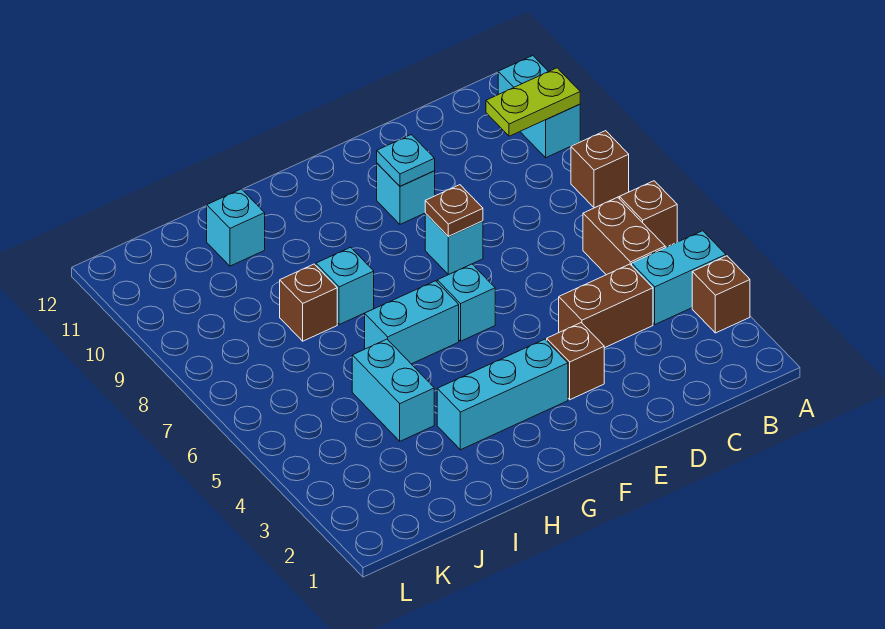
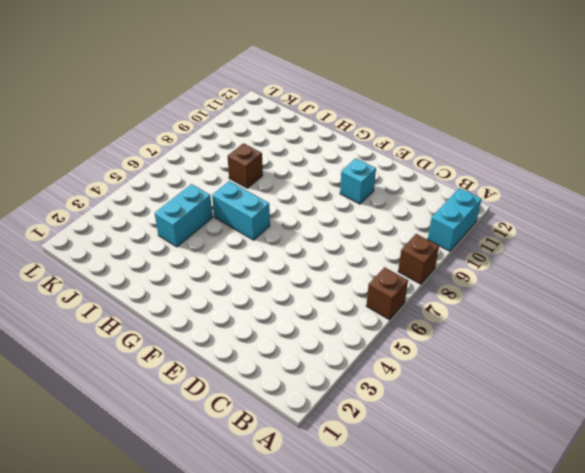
none -> brown 1x1 brick [692,256,750,333]
none -> cyan 1x2 brick [632,231,726,324]
none -> brown 1x2 brick [583,197,665,275]

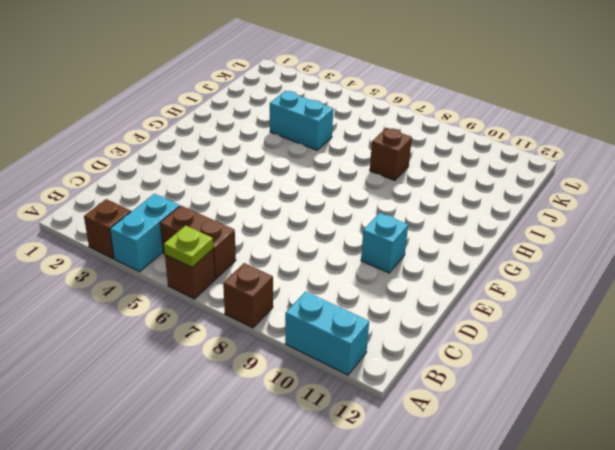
lime 1x1 plate [164,225,213,267] -> none
none -> brown 1x2 brick [559,264,653,348]
none -> brown 1x1 brick [547,323,604,400]
none -> cyan 1x1 brick [425,213,483,275]

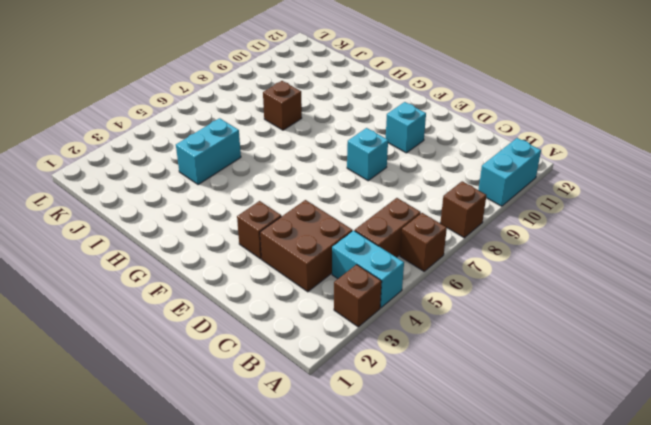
brown 2x2 brick [260,200,353,292] -> brown 1x2 brick [559,264,653,348]
none -> cyan 1x3 brick [437,339,568,450]
none -> cyan 1x1 brick [437,264,495,341]
none -> cyan 1x2 brick [365,281,459,364]

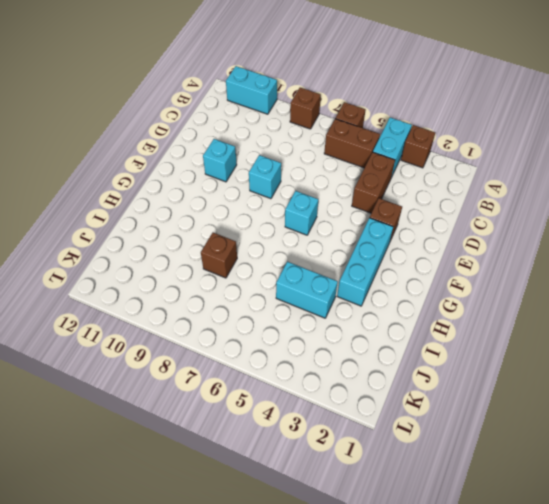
none -> cyan 1x2 brick [365,281,459,364]
none -> cyan 1x1 brick [316,247,374,325]
none -> cyan 1x1 brick [207,189,265,266]

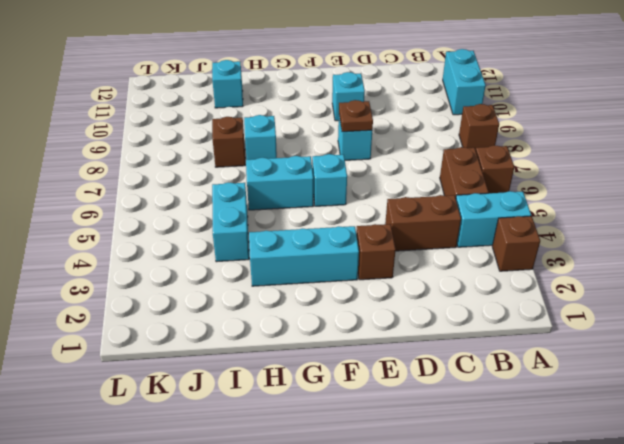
none -> lime 1x2 plate [486,68,580,136]
none -> cyan 1x1 plate [377,135,435,186]

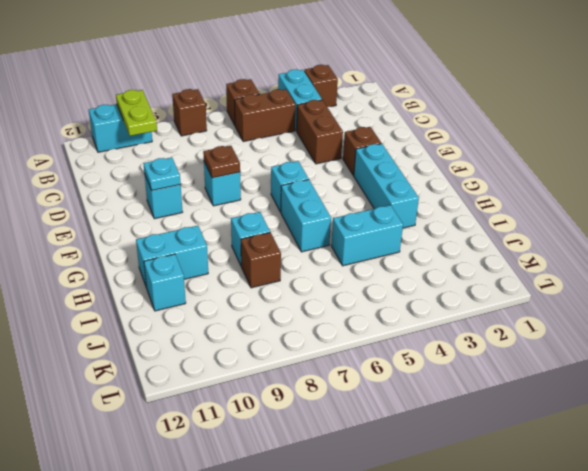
cyan 1x2 brick [136,226,208,288] -> none

